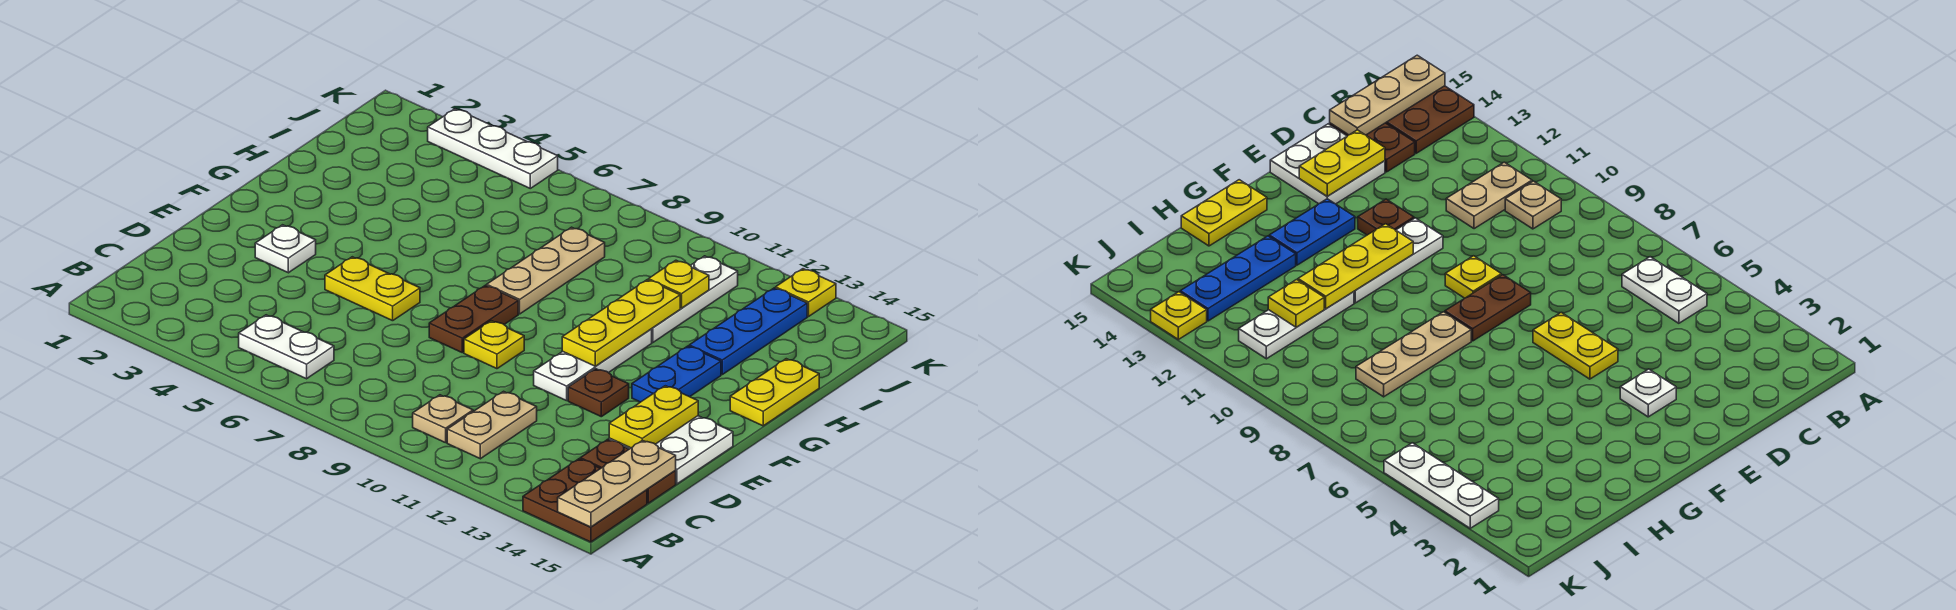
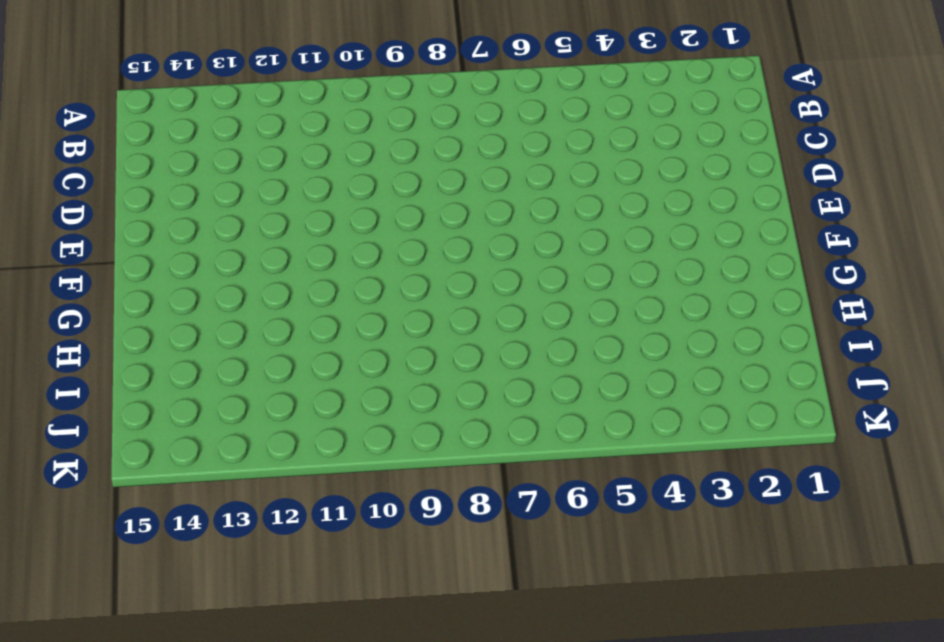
none -> brown 2x2 plate [523,459,647,542]
none -> white 1x2 plate [239,315,334,379]
none -> tan 1x1 plate [413,395,473,443]

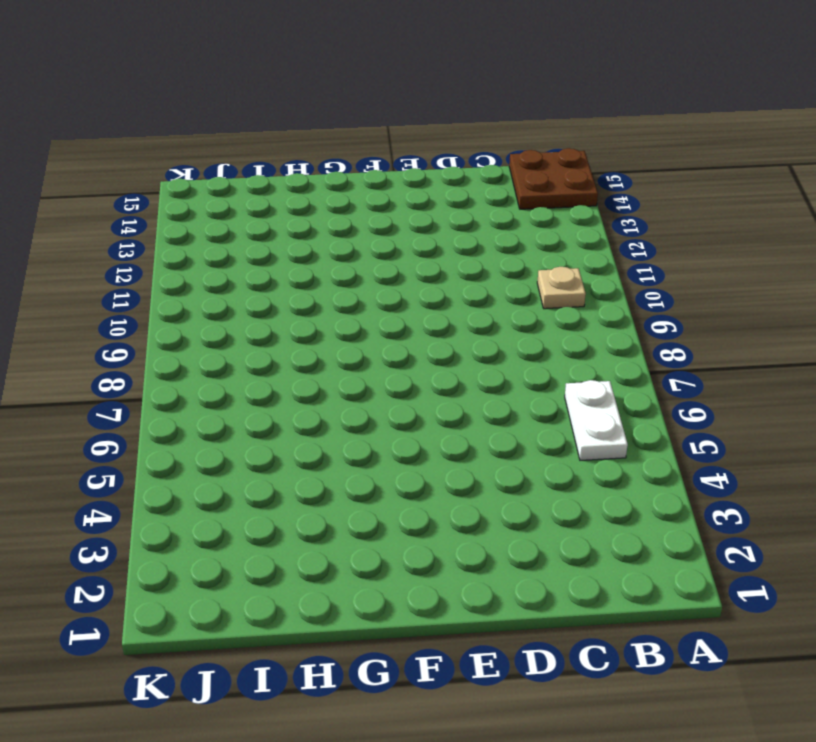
none -> tan 1x2 plate [447,391,537,459]
none -> brown 1x2 plate [580,439,676,503]
none -> white 2x2 plate [609,416,733,484]

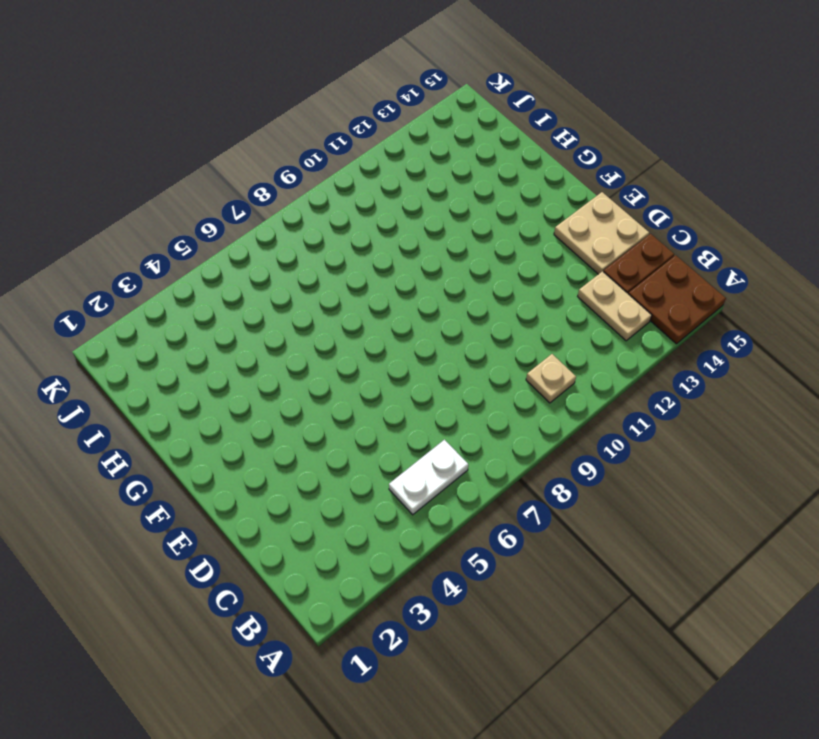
tan 1x2 plate [578,271,652,341] -> tan 1x2 plate moved to [447,391,537,459]
tan 2x2 plate [554,192,649,274] -> white 2x2 plate [609,416,733,484]
none -> white 1x1 plate [255,225,316,273]
none -> yellow 1x2 plate [325,257,420,321]
none -> brown 1x2 plate [429,285,518,353]

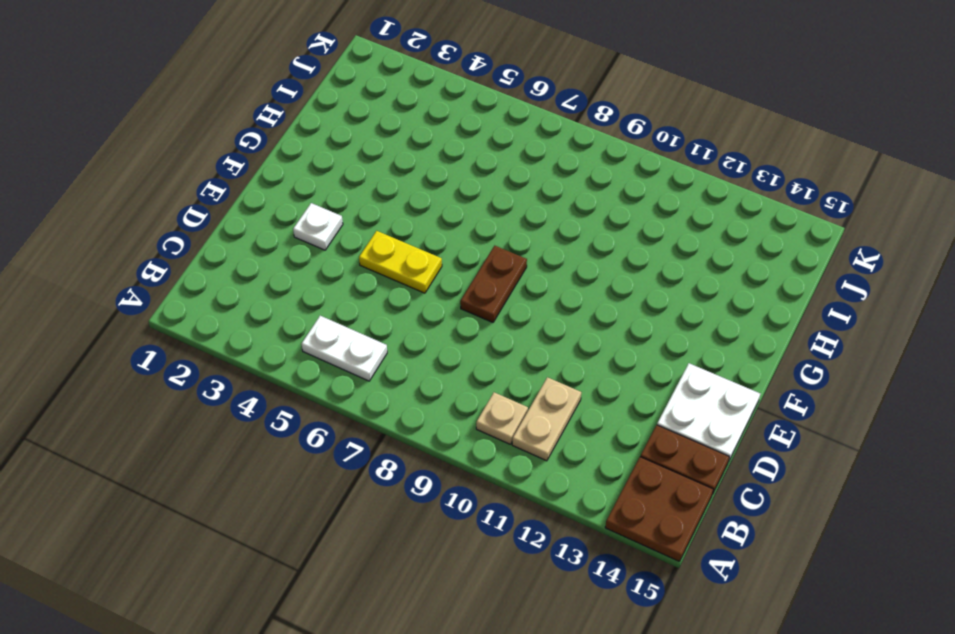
none -> yellow 1x1 plate [464,321,524,369]
none -> white 1x3 plate [534,329,652,401]
none -> brown 1x1 plate [568,369,629,417]

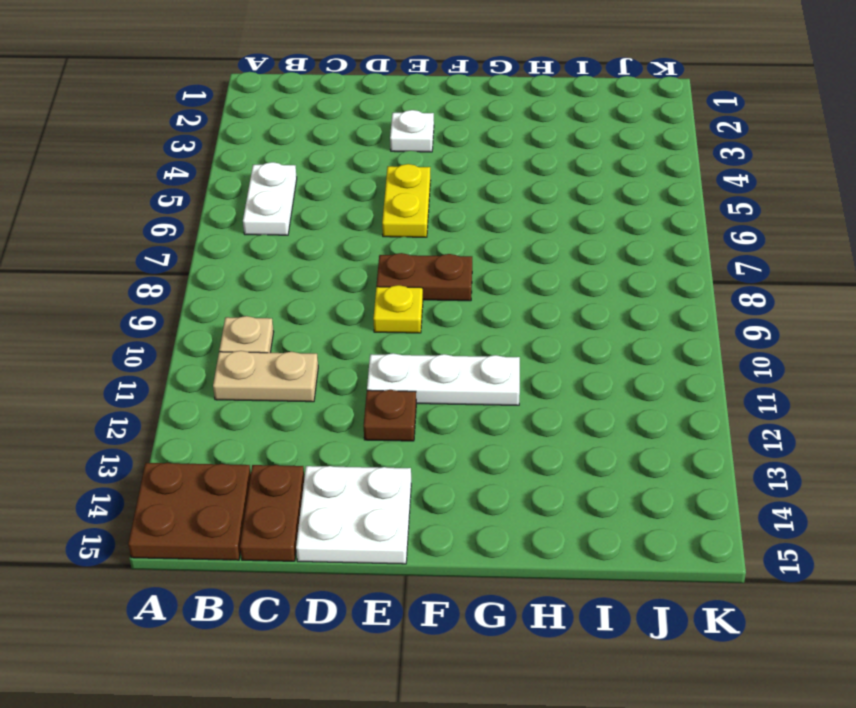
none -> blue 1x2 plate [632,346,721,402]
none -> tan 1x3 plate [487,227,605,314]
none -> yellow 1x2 plate [730,359,819,426]

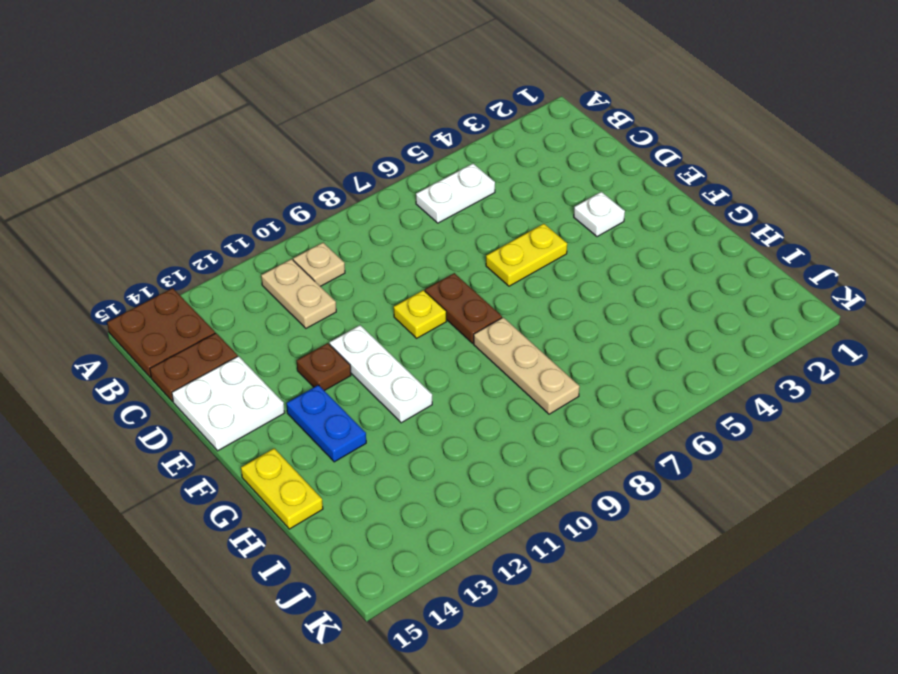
none -> white 1x3 plate [652,256,738,343]
none -> blue 1x3 plate [689,288,807,374]
none -> white 1x3 plate [428,109,558,188]

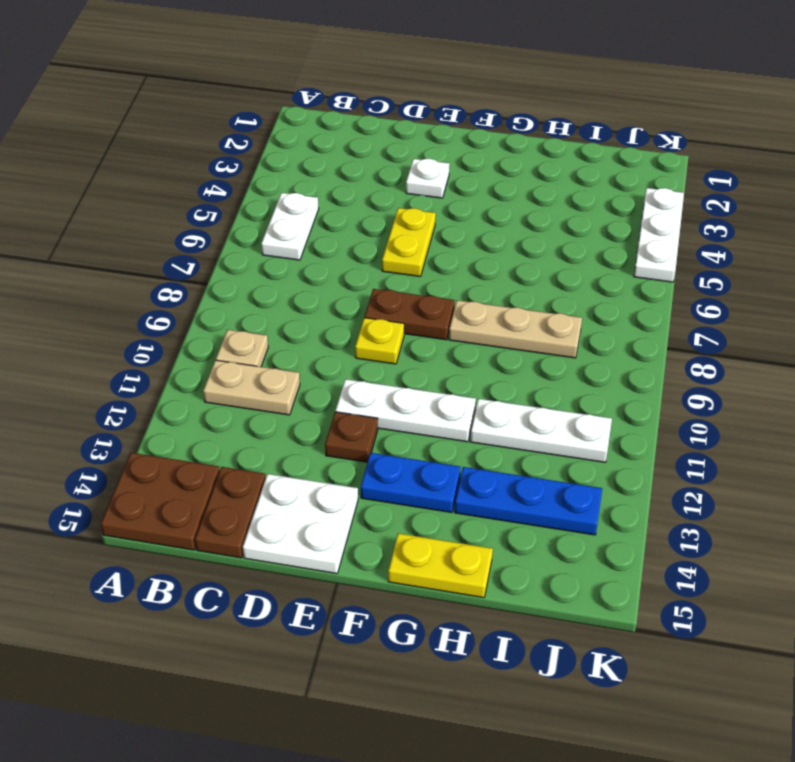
none -> yellow 1x1 plate [776,269,836,316]
none -> tan 1x3 plate [558,440,676,527]
none -> yellow 1x2 plate [609,386,698,448]

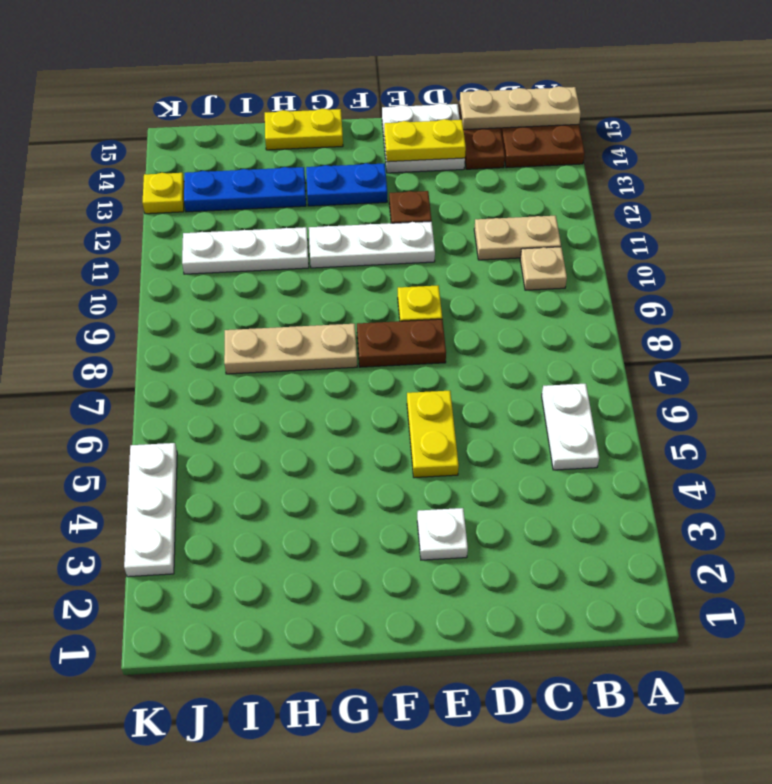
none -> yellow 1x3 plate [562,280,680,366]
none -> yellow 1x1 plate [649,260,709,308]

